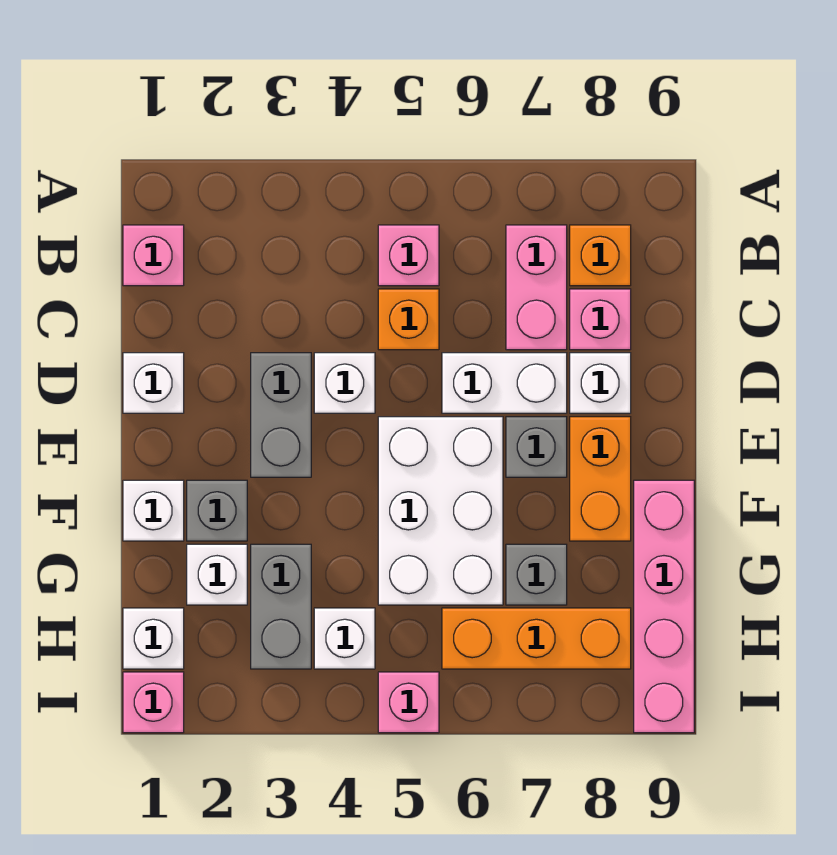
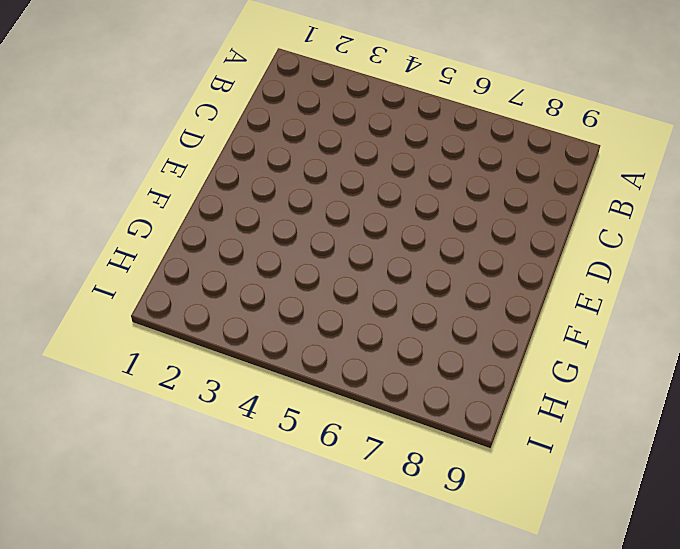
none -> pink 1x1 brick [123,225,184,286]
none -> pink 1x1 brick [378,225,439,286]
none -> pink 1x2 brick [506,225,567,350]

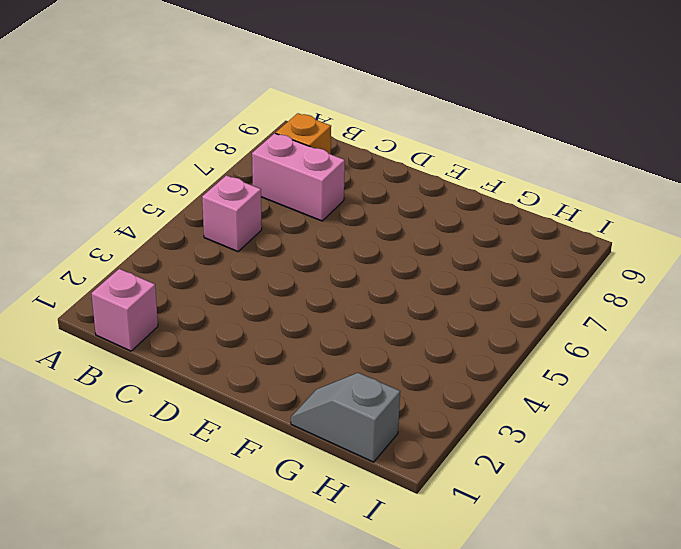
grey 1x2 slope [291,373,400,462] -> white 1x1 brick [123,608,184,669]
none -> orange 1x1 brick [378,289,439,350]
none -> pink 1x1 brick [570,289,631,350]
none -> white 1x1 brick [123,353,184,413]

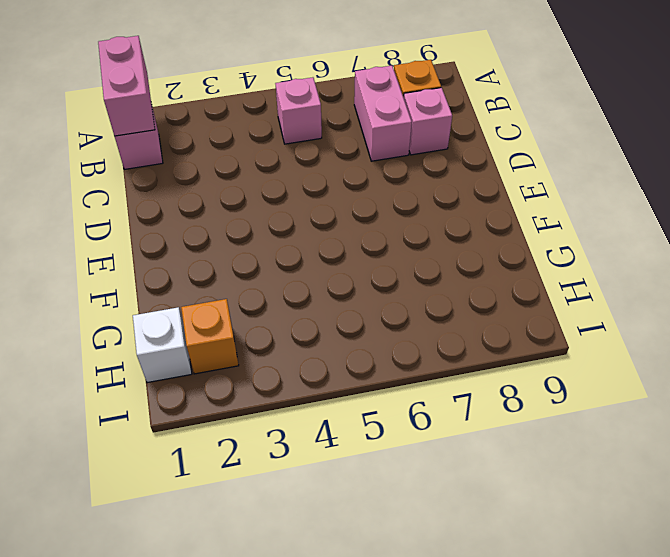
pink 1x2 brick [98,36,155,136] -> none
orange 1x1 brick [181,299,239,374] -> orange 1x1 brick moved to [378,289,439,350]
none -> white 1x1 brick [123,353,184,413]
none -> grey 1x2 brick [251,353,311,477]
none -> white 1x1 brick [314,353,375,413]

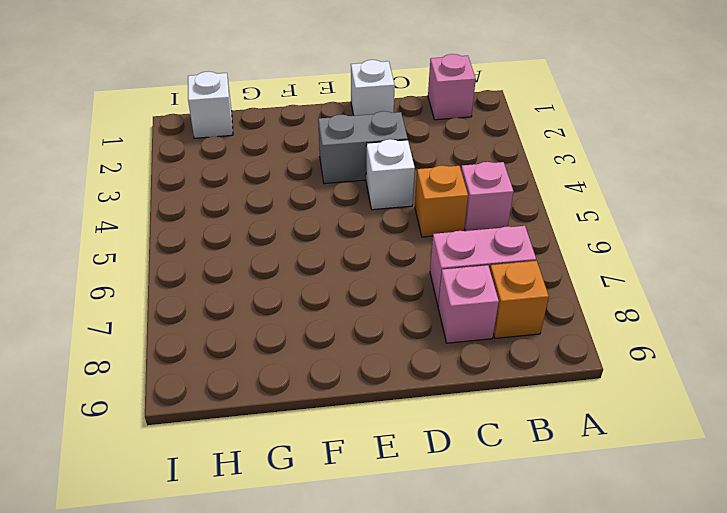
none -> white 1x2 brick [442,353,567,413]
none -> white 1x1 brick [570,353,631,413]
none -> white 2x3 brick [378,417,503,605]

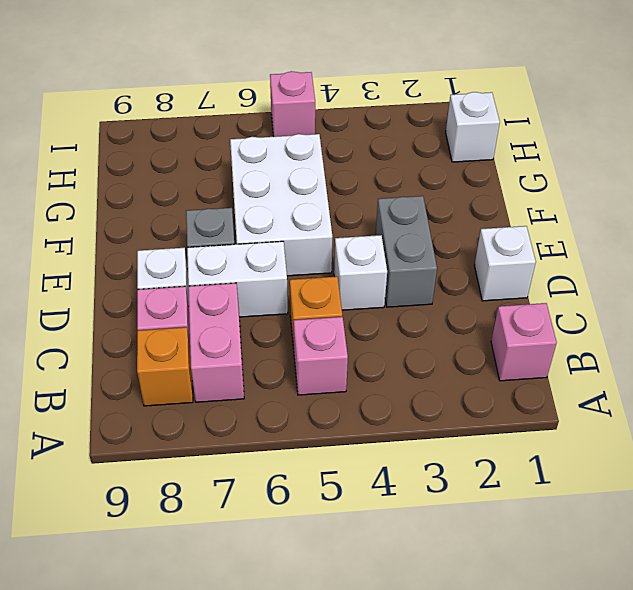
none -> orange 1x2 brick [570,417,631,541]
none -> white 1x1 brick [123,480,184,541]
none -> grey 1x1 brick [187,480,247,541]

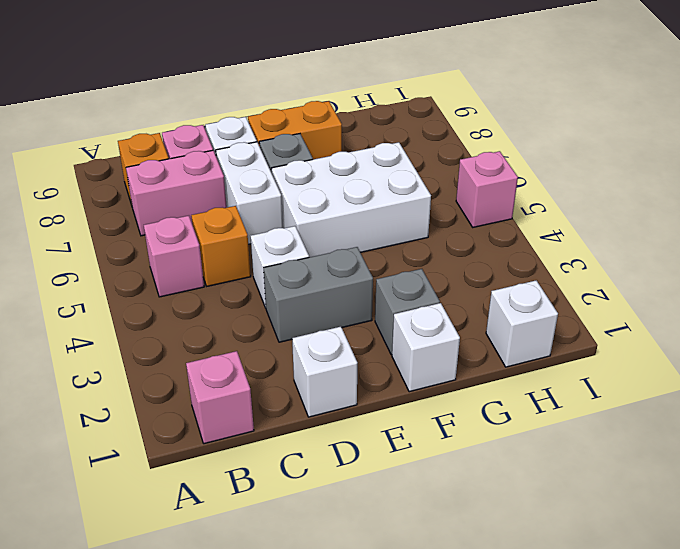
none -> pink 1x4 brick [634,480,694,733]
none -> white 1x1 brick [187,544,247,605]
none -> grey 1x2 brick [251,544,311,669]

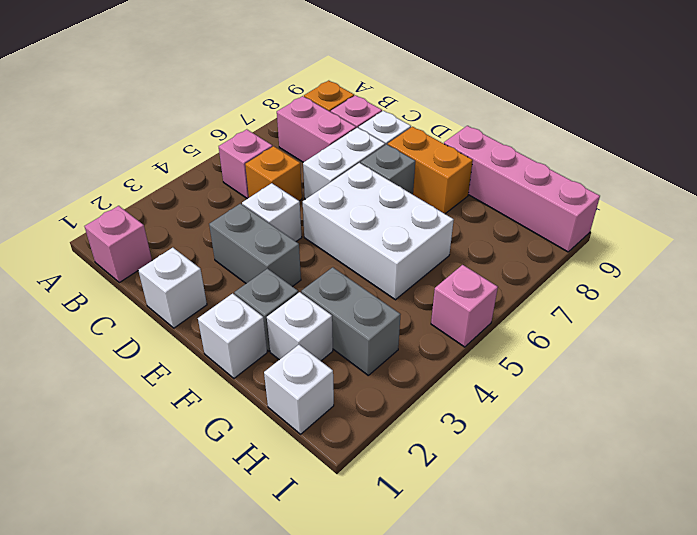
none -> grey 1x1 brick [506,544,567,605]
none -> white 1x1 brick [314,608,375,669]
none -> orange 1x3 brick [442,608,631,669]

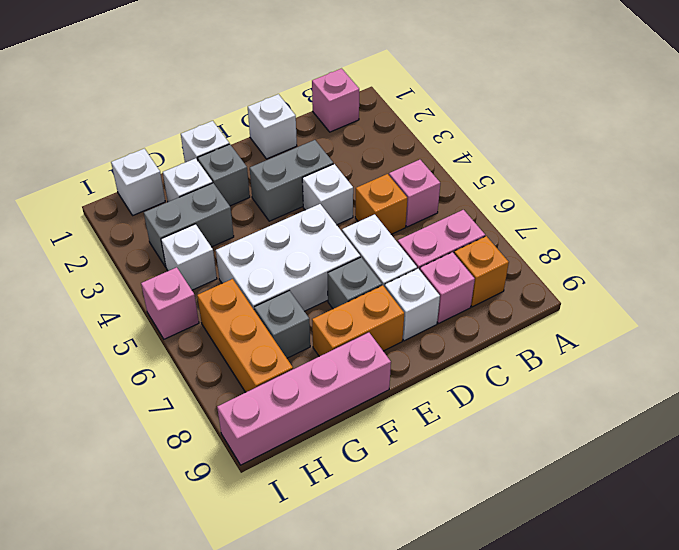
none -> pink 1x1 brick [123,672,184,733]

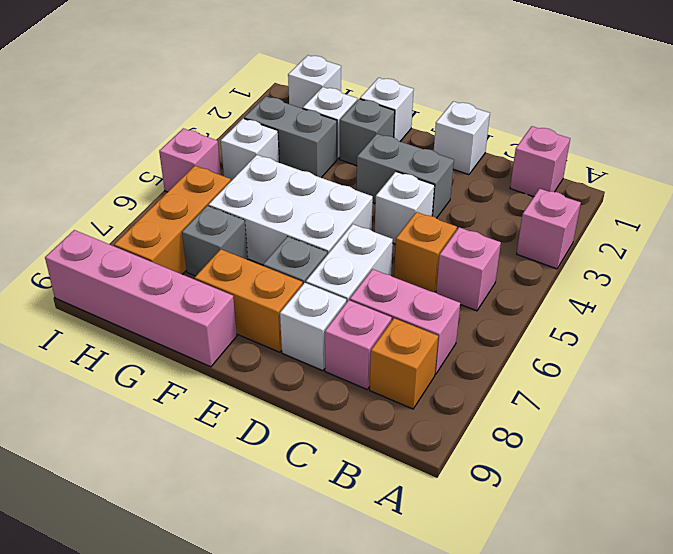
pink 1x1 brick [517,189,581,269] -> pink 1x1 brick moved to [123,672,184,733]

